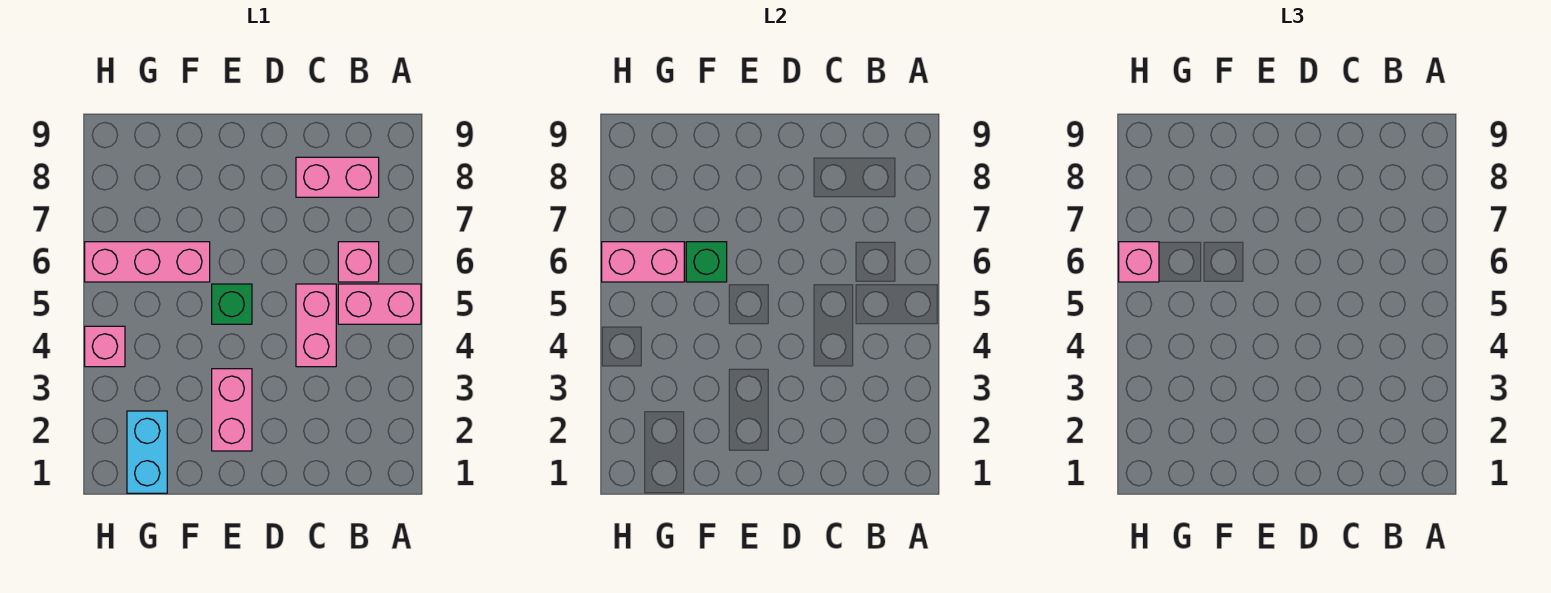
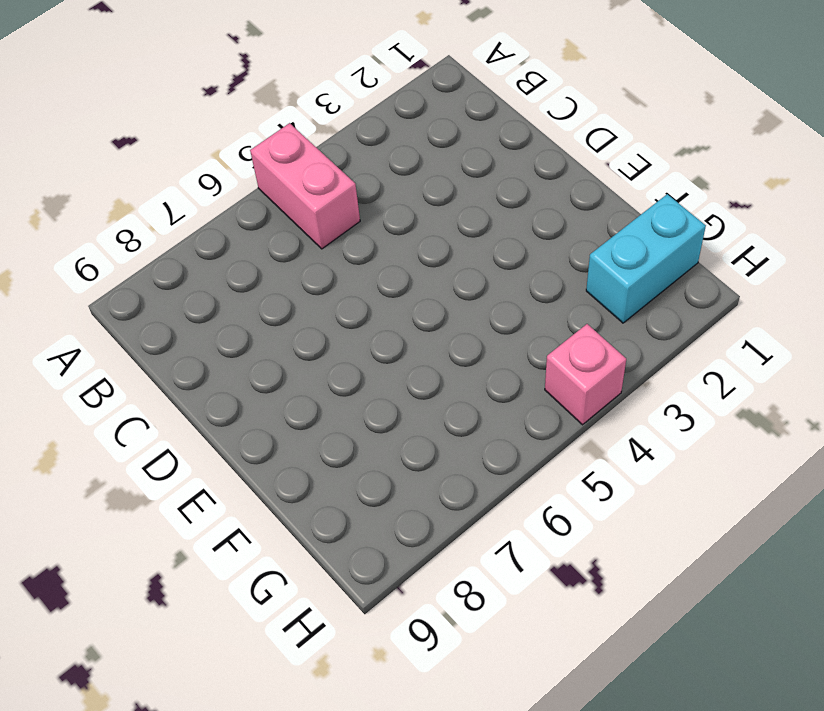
none -> pink 1x1 brick [338,242,379,282]
none -> pink 1x2 brick [296,157,379,197]
none -> pink 1x2 brick [296,284,336,367]

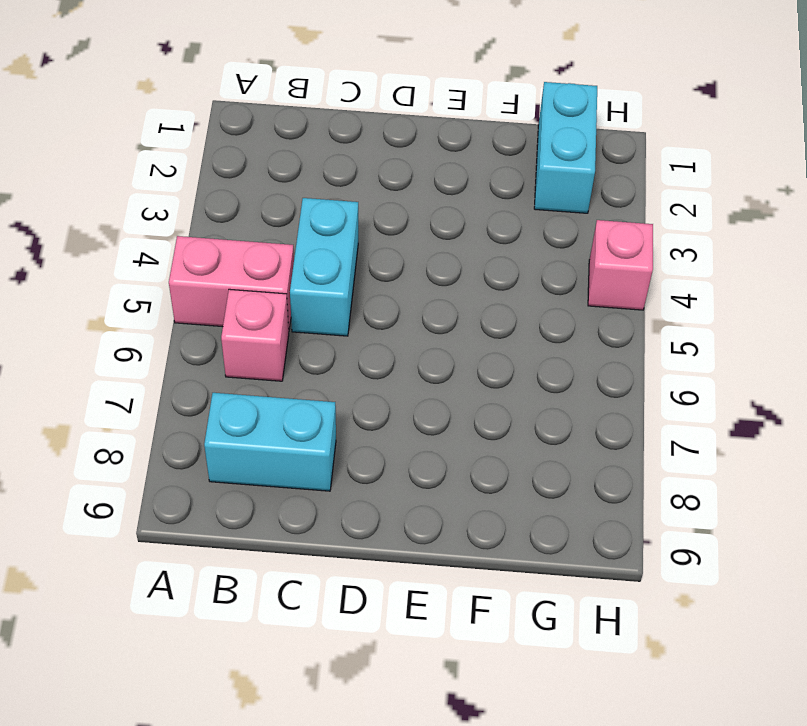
cyan 1x2 brick [204,393,336,491] -> pink 1x2 brick [296,157,379,197]
cyan 1x2 brick [290,198,358,336] -> pink 1x2 brick [296,284,336,367]
none -> pink 1x2 brick [212,369,252,451]
none -> green 1x1 brick [212,284,252,324]
none -> pink 1x3 brick [85,242,210,282]

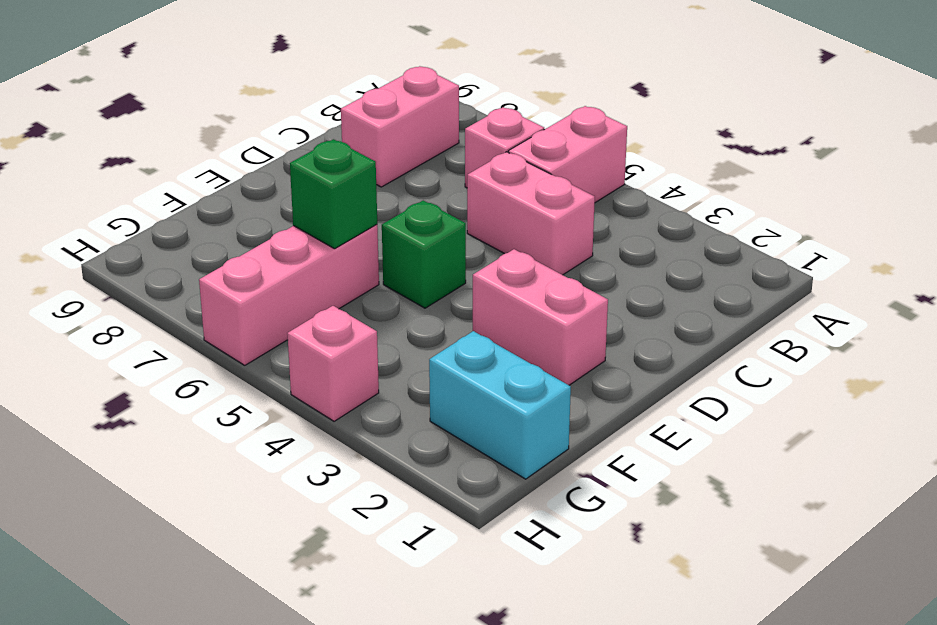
none -> pink 1x2 brick [602,242,684,282]
none -> pink 1x1 brick [1119,242,1159,282]

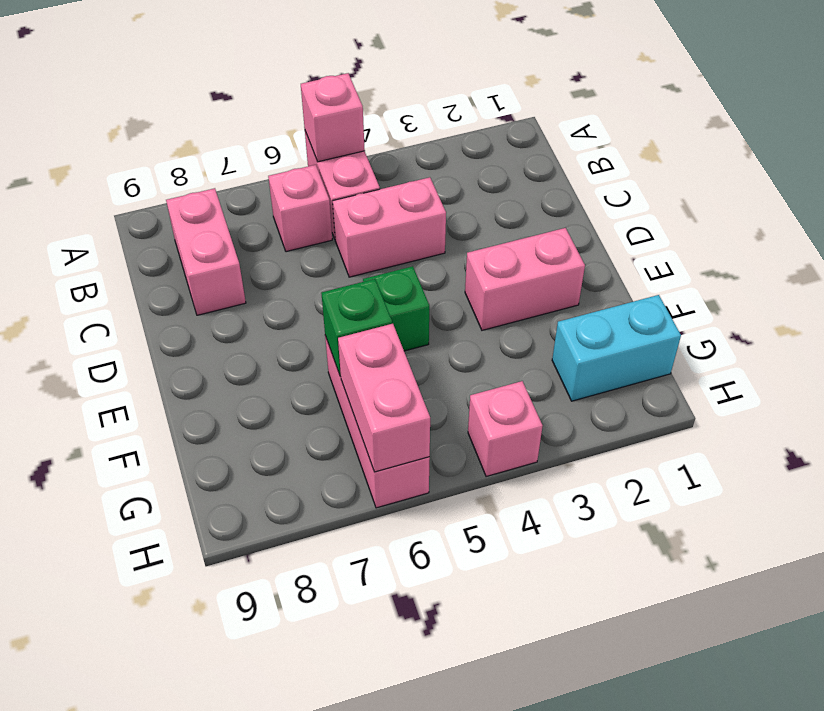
pink 1x1 brick [301,73,365,162] -> pink 1x1 brick moved to [1119,242,1159,282]

